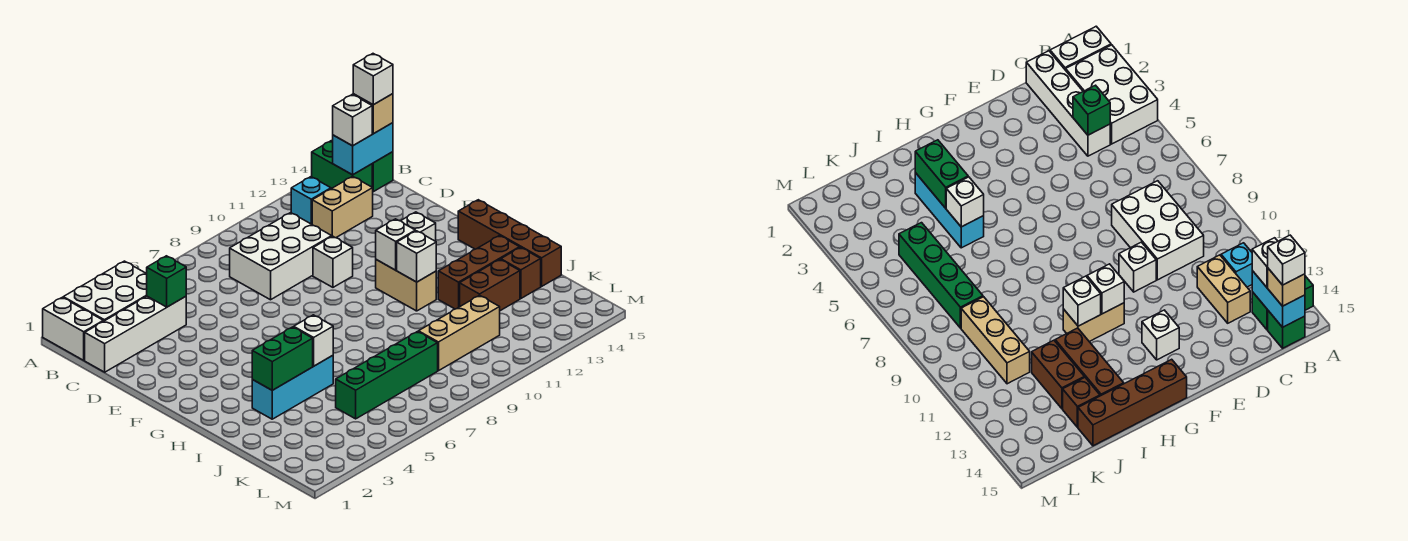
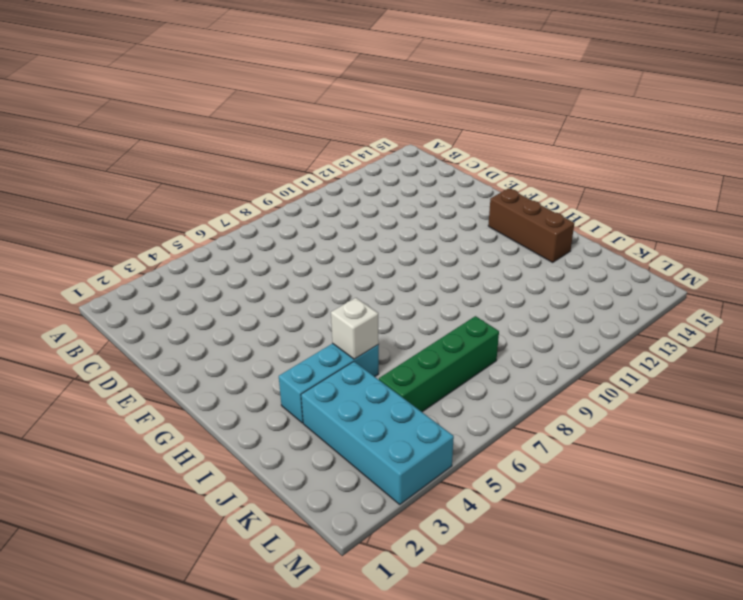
brown 1x3 brick [488,188,574,262] -> brown 1x3 brick turned to [438,236,520,309]
cyan 2x4 brick [301,362,454,504] -> none
none -> white 1x2 brick [43,297,103,360]
none -> white 2x3 brick [63,261,147,321]
none -> green 1x2 brick [312,141,372,189]

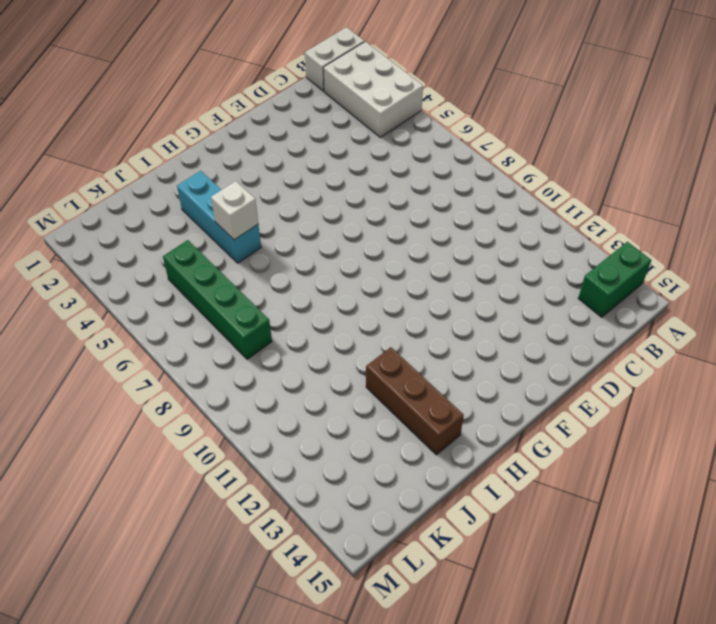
none -> cyan 1x1 brick [291,177,331,224]
none -> green 1x1 brick [372,152,393,192]
none -> white 1x4 brick [85,296,186,372]

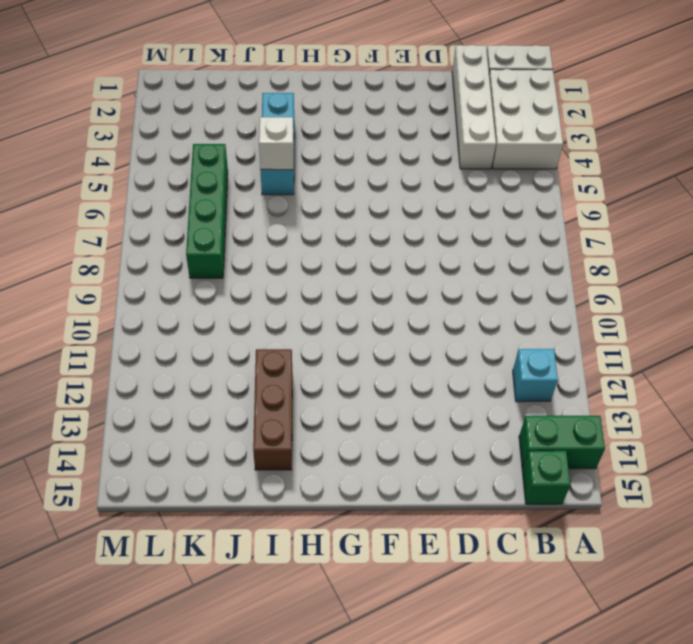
none -> white 2x3 brick [230,213,332,300]
none -> tan 1x2 brick [312,176,373,238]
none -> white 1x1 brick [313,236,353,287]

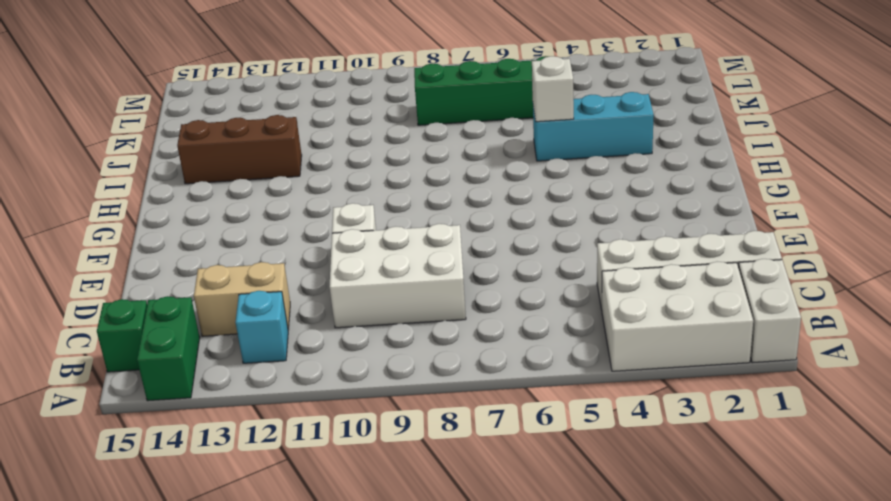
none -> white 1x1 brick [401,212,436,241]
none -> tan 1x2 brick [376,260,436,311]
none -> brown 1x4 brick [458,200,561,286]

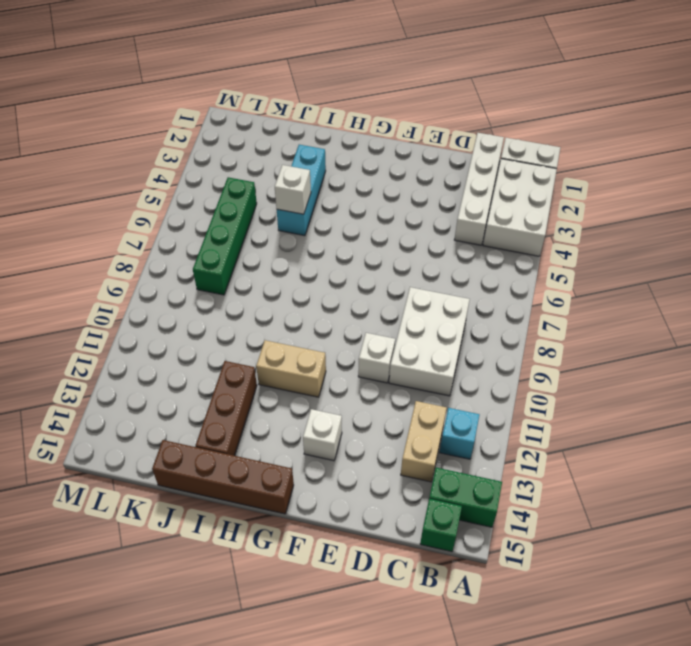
none -> brown 1x2 brick [460,260,520,311]
none -> brown 1x1 brick [501,247,541,299]
none -> tan 1x3 brick [418,295,500,371]

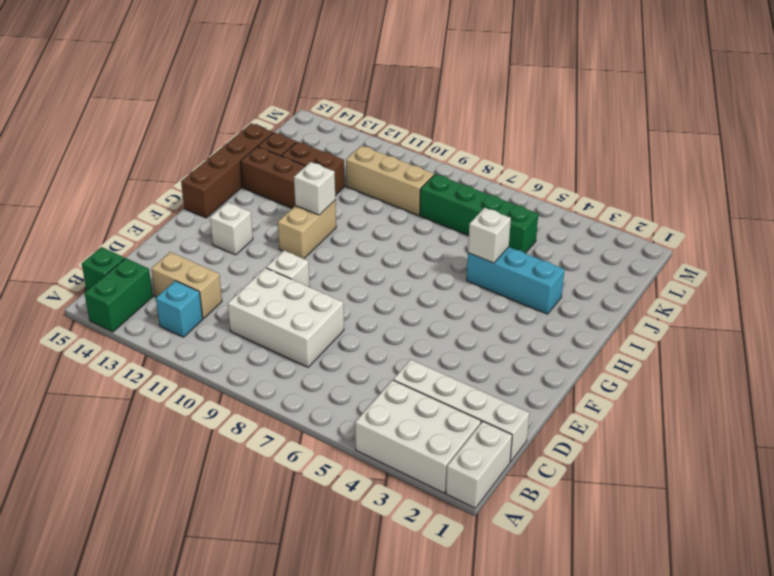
none -> cyan 1x2 brick [333,123,393,175]
none -> green 1x1 brick [147,256,186,307]
none -> white 1x1 brick [376,219,415,270]

